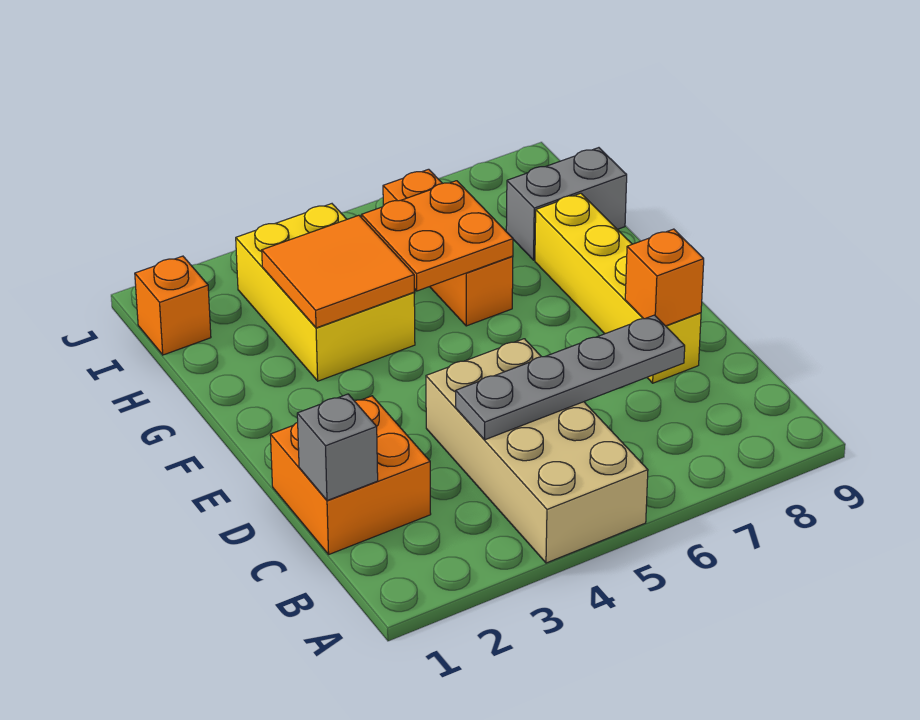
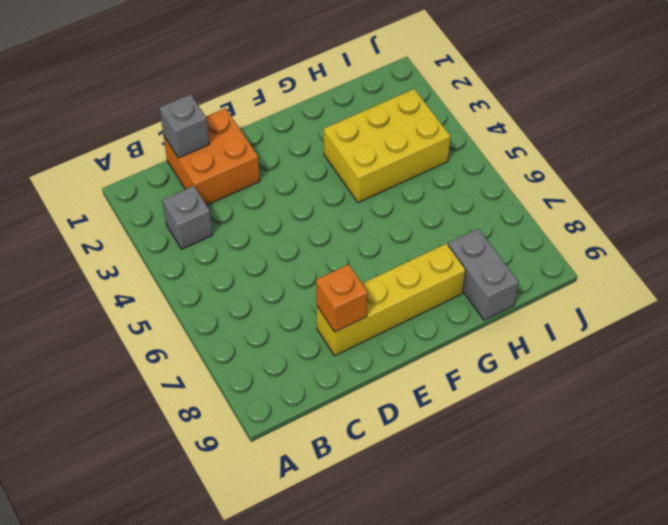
grey 1x1 brick [163,186,212,249] -> none
none -> tan 2x4 brick [426,339,648,563]
none -> orange 1x3 brick [383,169,513,326]
none -> orange 1x1 brick [135,256,211,355]

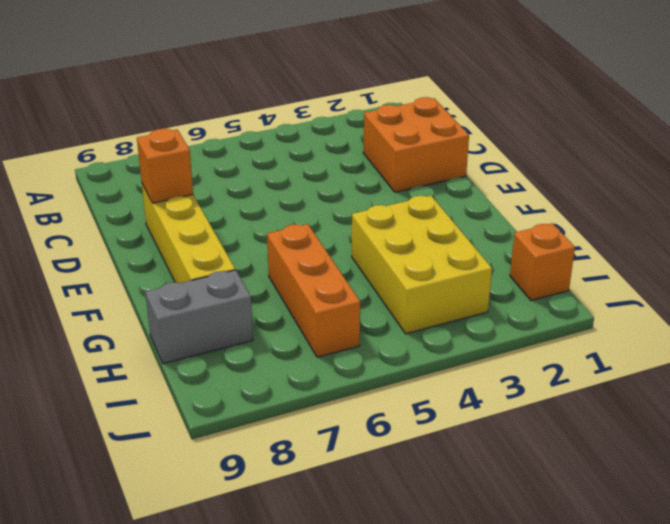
none -> tan 2x4 brick [426,339,648,563]
none -> grey 1x1 brick [297,394,378,501]
none -> grey 1x4 plate [456,315,685,440]

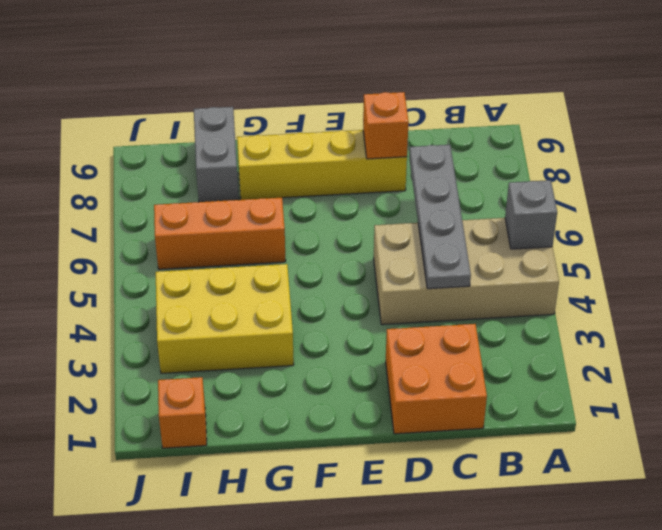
grey 1x1 brick [505,180,557,249] -> grey 1x1 brick moved to [297,394,378,501]
none -> orange 2x2 tile [262,215,414,328]
none -> orange 2x2 plate [361,181,513,291]

